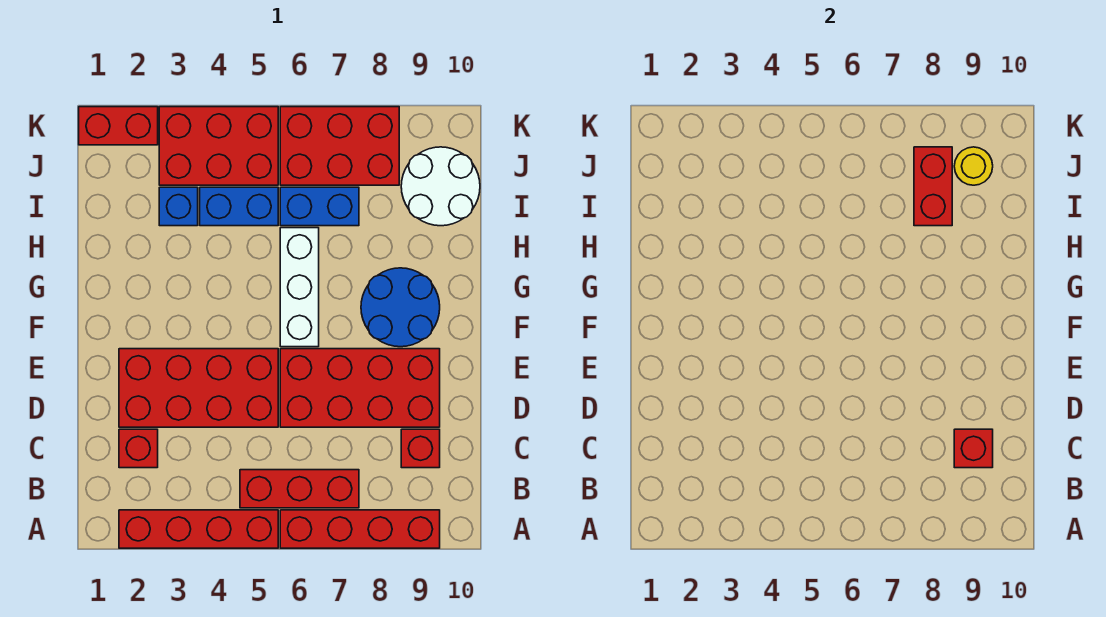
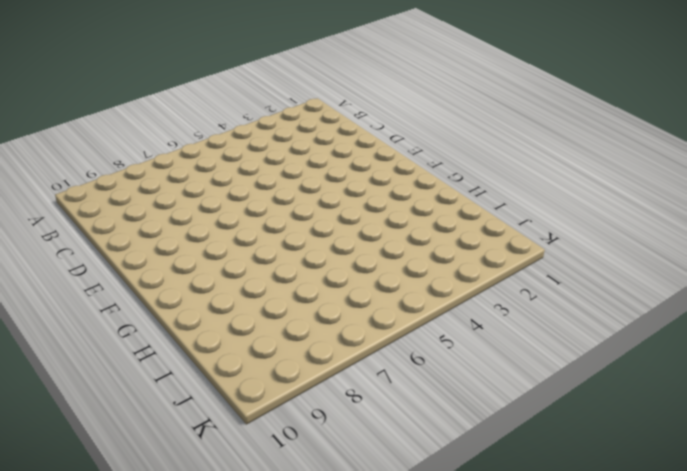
none -> red 1x4 brick [119,510,278,548]
none -> red 1x4 brick [280,510,440,548]
none -> red 1x3 brick [240,470,359,508]

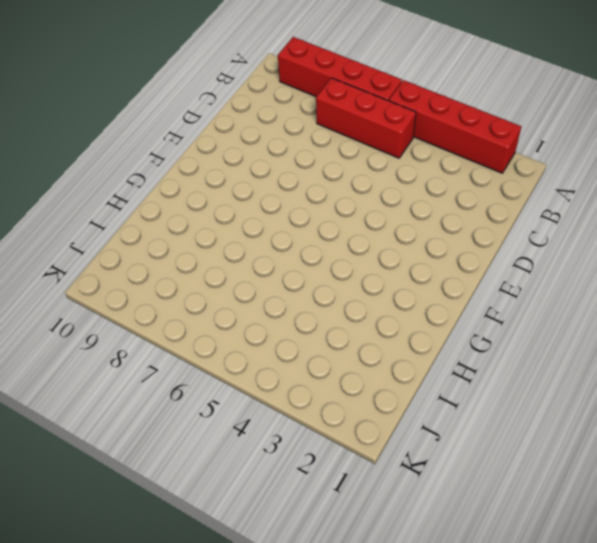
none -> red 1x1 brick [119,429,158,468]
none -> red 1x1 brick [401,429,440,468]
none -> red 2x4 brick [119,349,278,427]

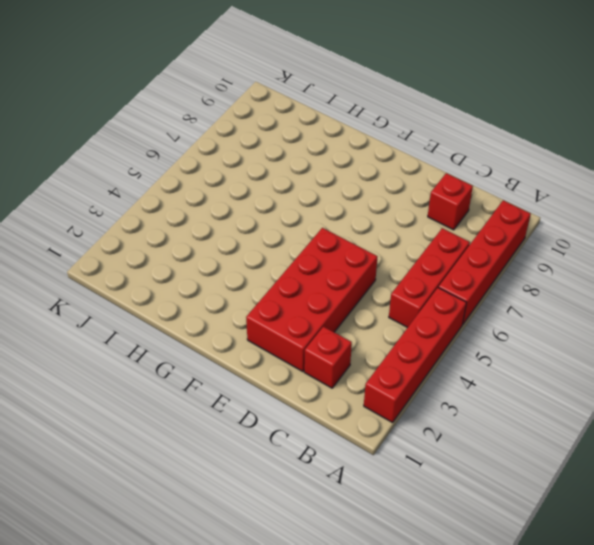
none -> red 2x4 brick [280,349,440,427]
none -> white 1x3 brick [280,228,319,347]
none -> blue 2x2 round brick [361,268,440,347]

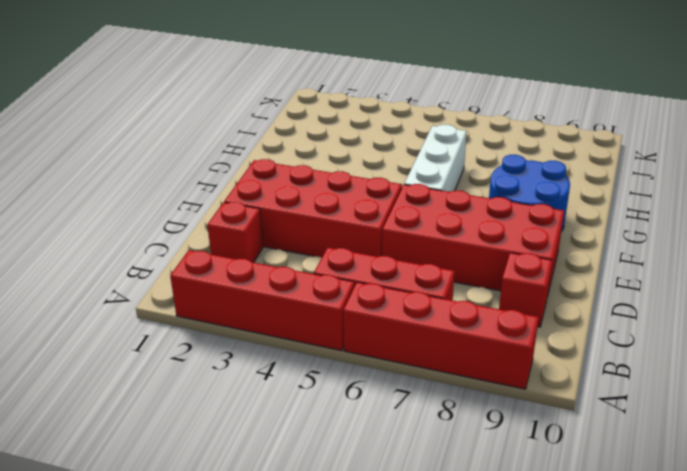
none -> blue 1x1 brick [159,187,198,226]
none -> blue 1x2 brick [200,187,278,226]
none -> blue 1x2 brick [280,187,359,226]

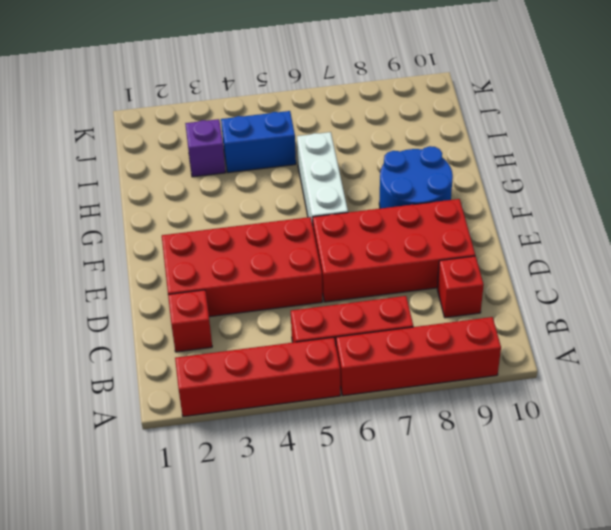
purple 1x1 brick [185,119,226,177] -> blue 1x1 brick [159,187,198,226]
none -> blue 1x2 brick [280,187,359,226]
none -> white 2x2 round brick [401,147,480,226]
none -> red 2x3 brick [159,107,278,185]

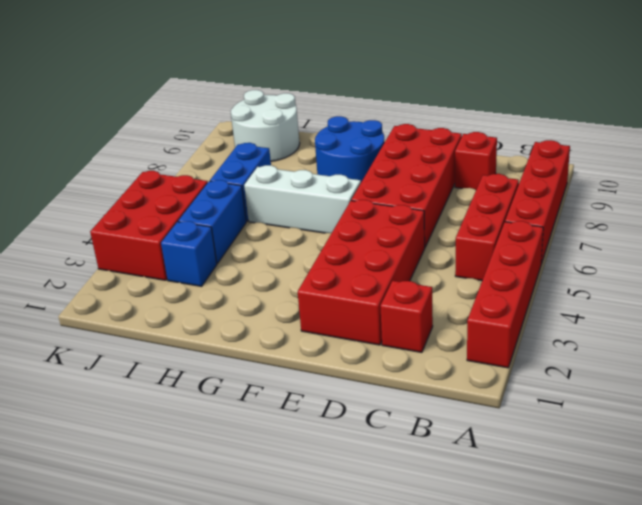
none -> red 2x3 brick [280,107,399,185]
none -> red 1x2 brick [79,107,158,145]
none -> red 1x1 brick [954,429,993,468]

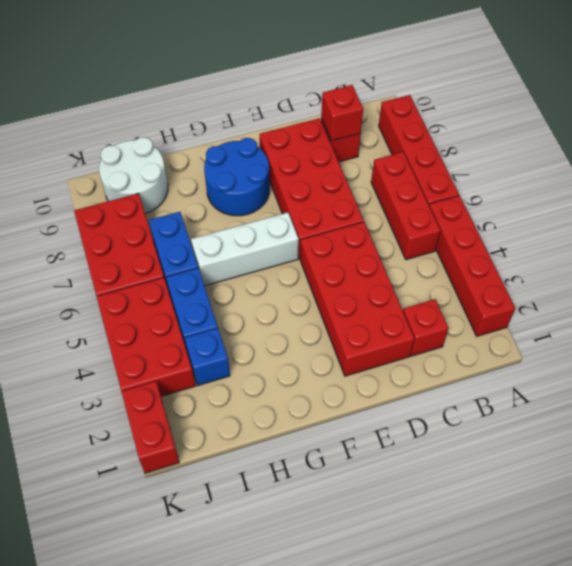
none -> red 1x2 brick [914,147,952,226]
none -> yellow 1x1 round brick [954,147,993,185]

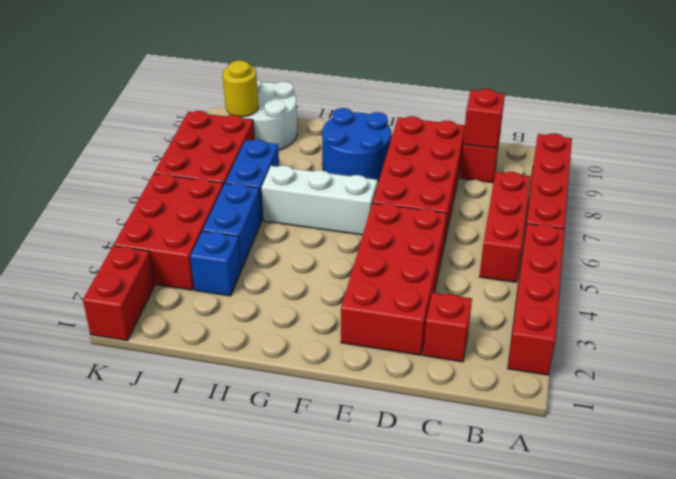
none -> red 1x2 brick [914,147,952,226]

